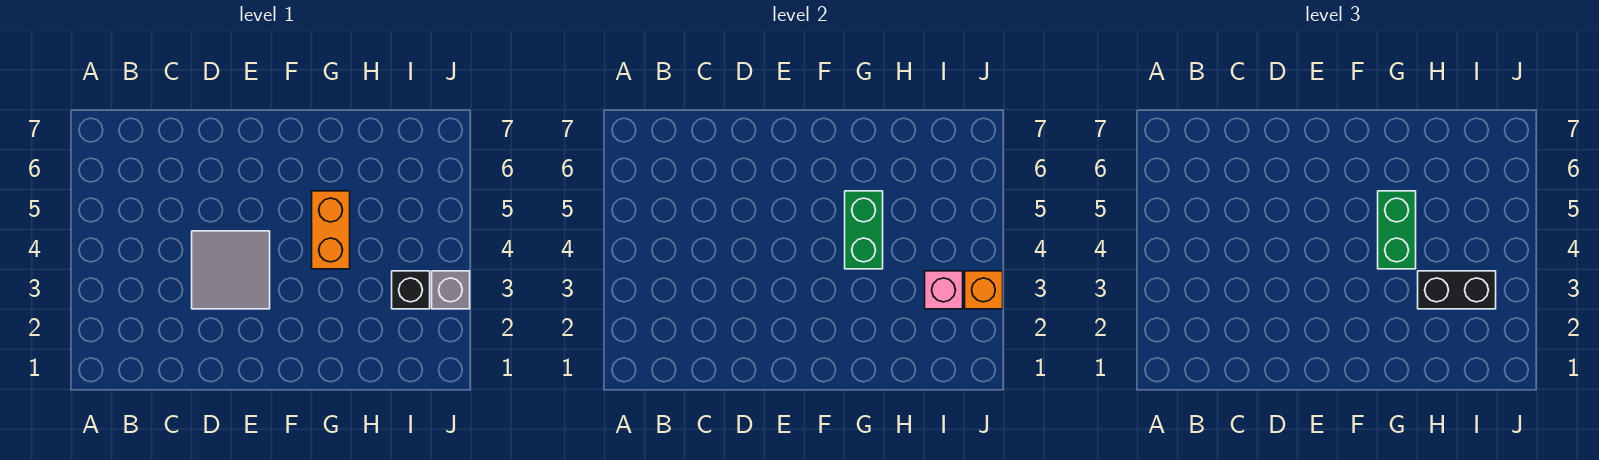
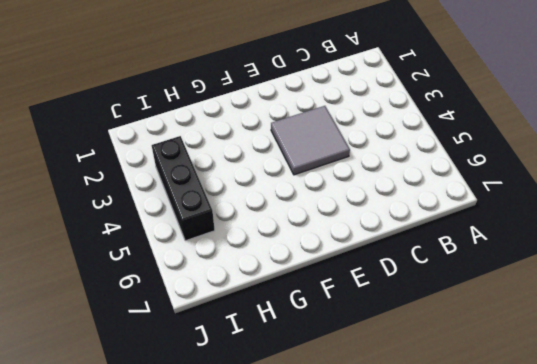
black 1x3 brick [152,136,215,241] -> black 1x1 brick [392,271,430,309]
none -> orange 1x2 brick [312,191,350,269]
none -> grey 1x1 brick [432,271,470,309]

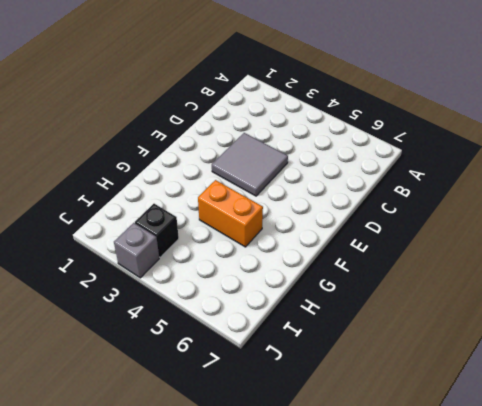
none -> green 1x2 brick [845,191,883,269]
none -> pink 1x1 brick [925,271,963,309]

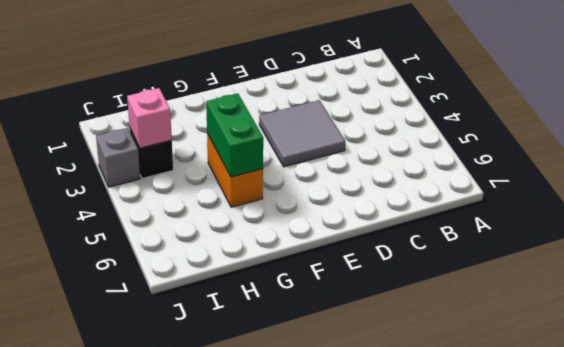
none -> orange 1x1 brick [965,271,1003,309]
none -> green 1x2 brick [1378,191,1416,269]

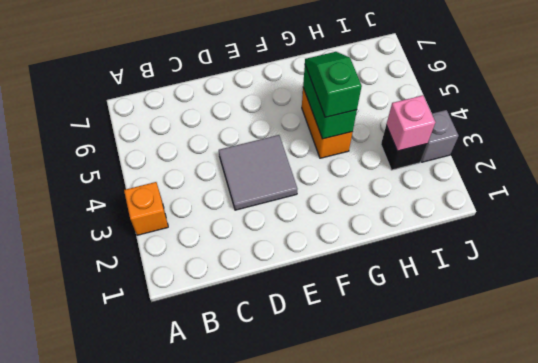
orange 1x1 brick [124,182,168,235] -> orange 1x1 brick moved to [965,271,1003,309]
green 1x2 slope [305,52,362,117] -> green 1x2 brick [1378,191,1416,269]
none -> black 1x2 brick [1418,271,1496,309]

